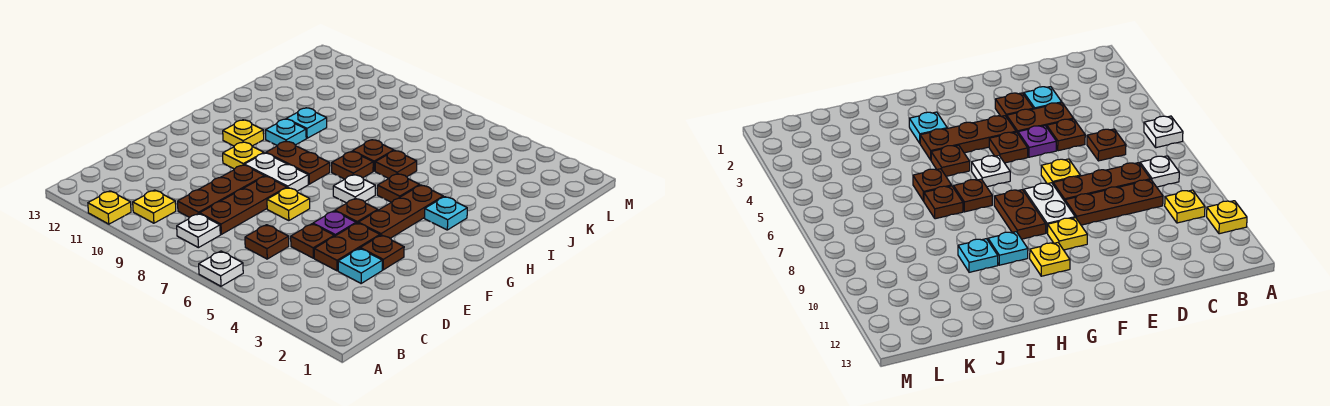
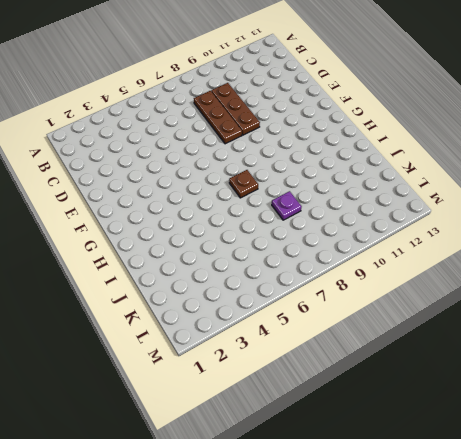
purple 1x1 plate [272,191,302,220] -> purple 1x1 plate moved to [313,211,356,236]
none -> white 1x1 plate [199,251,243,286]
none -> yellow 1x1 plate [88,191,131,224]
none -> white 1x1 plate [177,213,220,248]

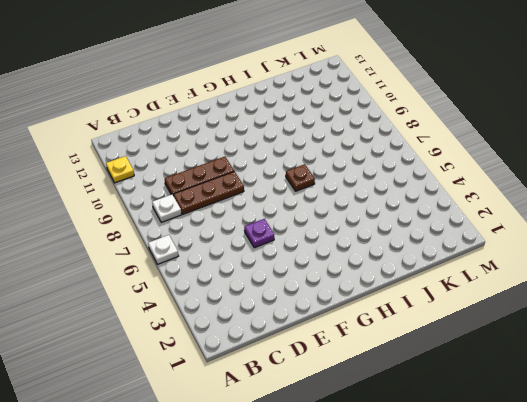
none -> yellow 1x1 plate [133,190,176,223]
none -> brown 1x1 plate [245,225,289,259]
none -> cyan 1x1 plate [338,248,382,283]

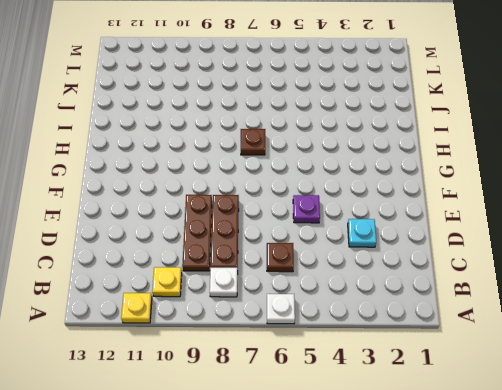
none -> brown 1x2 plate [314,223,380,271]
none -> brown 1x1 plate [291,224,334,258]
none -> brown 1x1 plate [360,235,404,270]

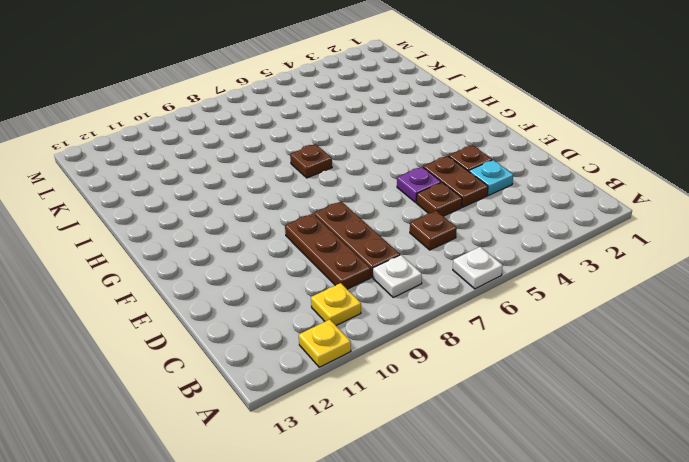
none -> yellow 1x1 plate [267,188,310,221]
none -> brown 1x3 plate [358,185,443,238]
none -> brown 1x1 plate [335,198,378,223]

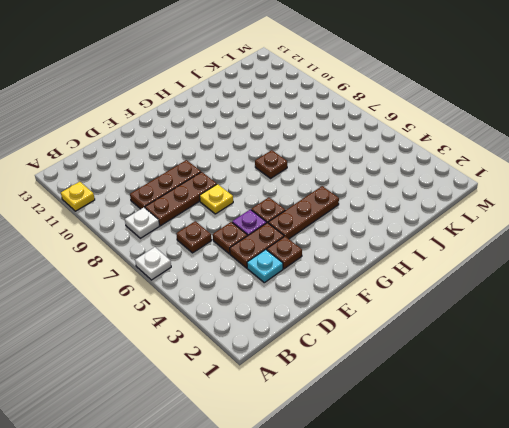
none -> yellow 1x1 plate [133,190,176,223]
none -> white 1x2 plate [244,153,308,191]
none -> yellow 1x1 plate [223,142,264,169]

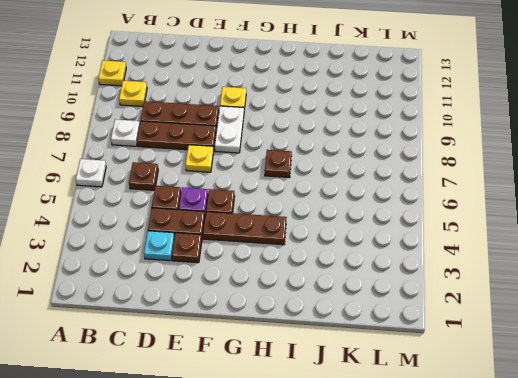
none -> white 1x1 plate [333,174,375,203]
none -> brown 1x2 plate [266,141,330,184]
none -> yellow 1x1 plate [223,120,264,146]

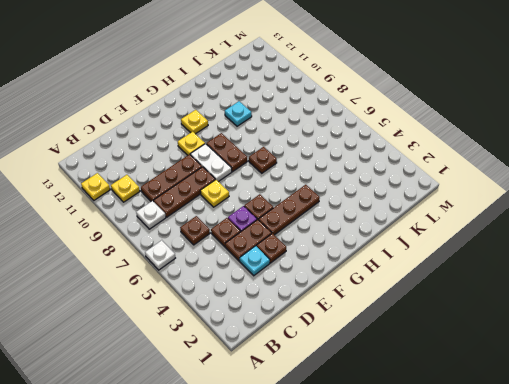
none -> white 1x1 plate [333,174,375,203]
none -> cyan 1x1 plate [424,197,467,230]
none -> brown 1x1 plate [377,174,420,202]

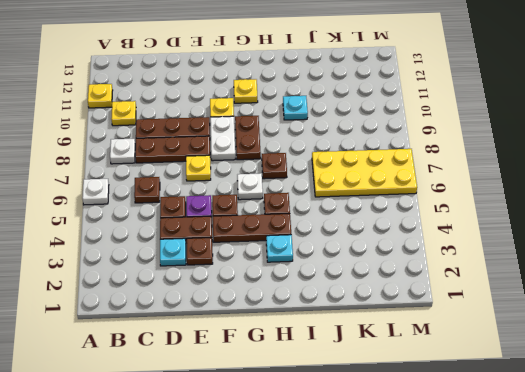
yellow 2x4 plate [312,149,417,197] -> none
none -> cyan 1x1 plate [265,119,306,146]
none -> brown 1x1 plate [375,151,417,179]
none -> brown 1x1 plate [353,140,394,171]

